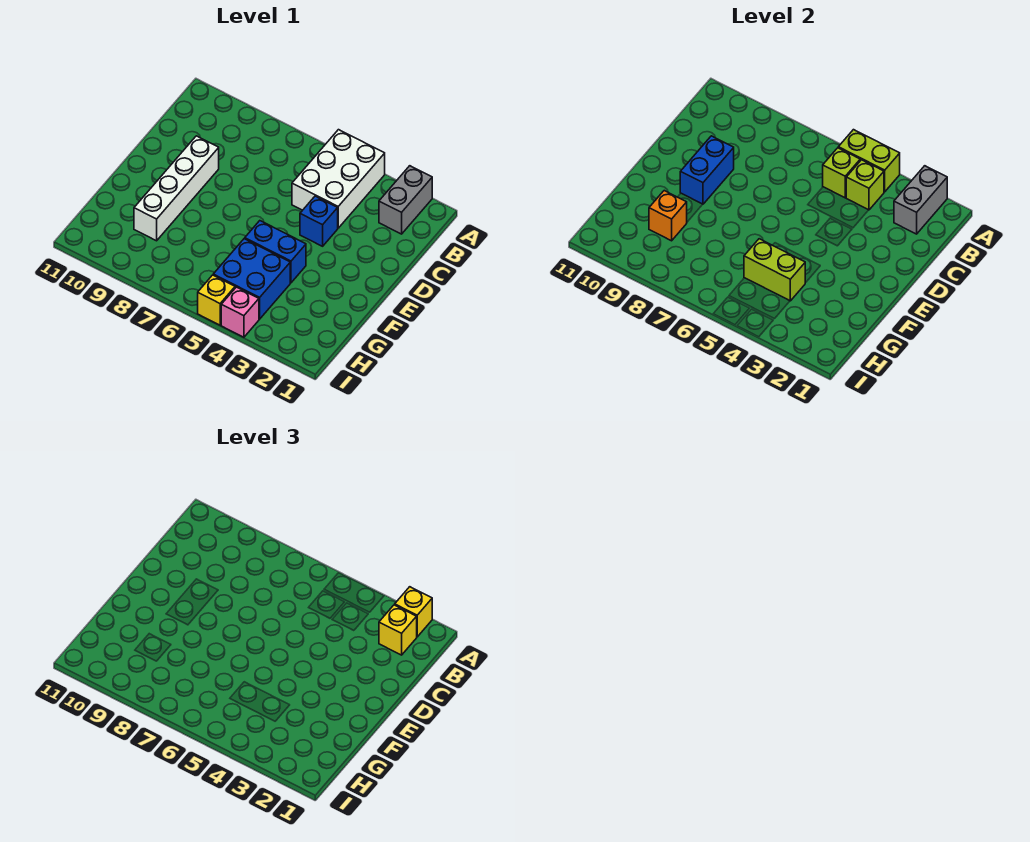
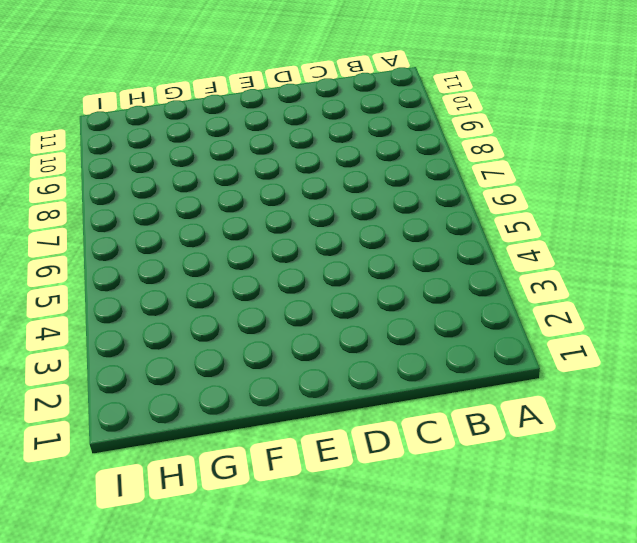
none -> grey 1x2 brick [379,166,432,234]
none -> white 2x3 brick [292,130,385,228]
none -> blue 1x1 brick [300,196,338,246]

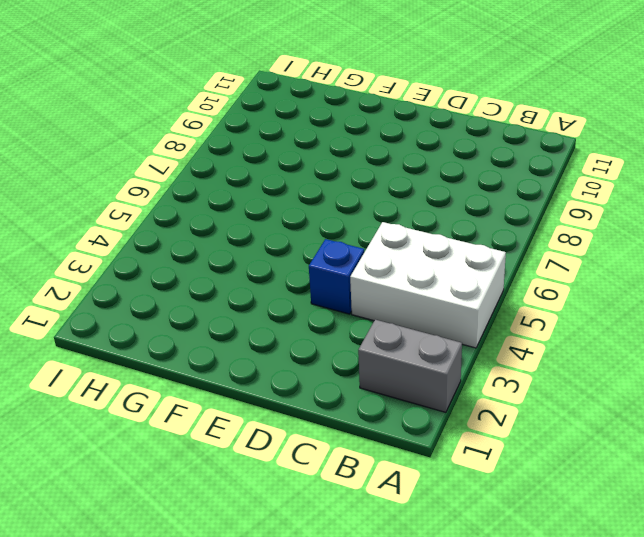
none -> white 1x4 brick [134,136,219,241]
none -> blue 1x2 brick [245,221,306,283]
none -> blue 2x2 brick [213,239,290,319]

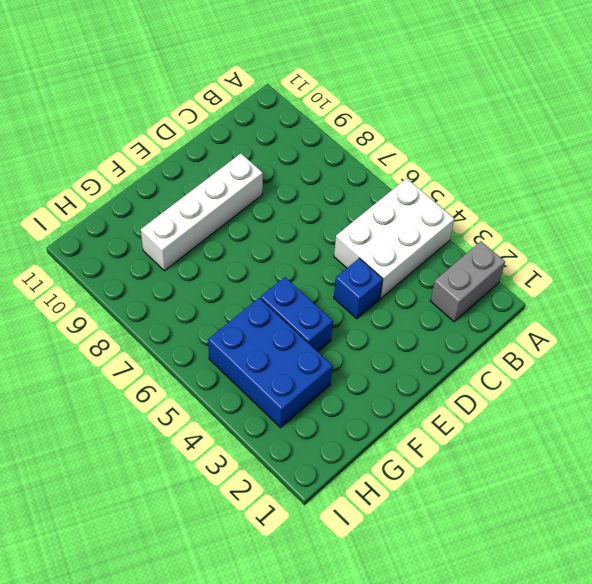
blue 2x3 brick [208,298,333,428] -> blue 2x2 brick [213,239,290,319]
none -> pink 1x1 brick [221,287,259,337]
none -> yellow 1x1 brick [198,275,235,325]
none -> grey 1x2 brick [894,166,947,234]

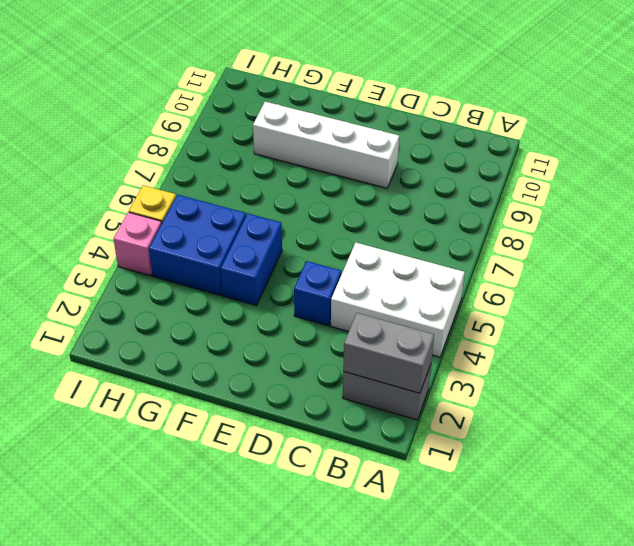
none -> lime 1x2 brick [838,130,900,192]
none -> lime 1x1 brick [846,160,884,210]
none -> lime 1x1 brick [823,148,860,198]

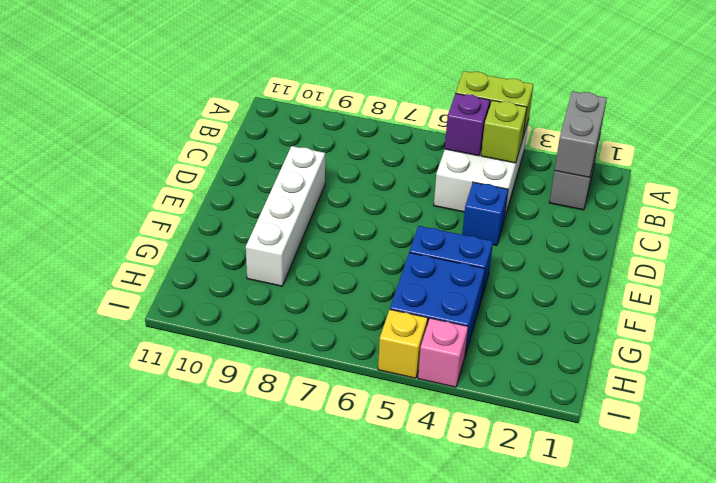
purple 1x1 brick [445,93,490,156] -> lime 1x1 brick [823,148,860,198]
none -> blue 1x2 brick [680,136,734,204]
none -> lime 1x2 brick [744,239,805,301]
none -> orange 1x1 brick [649,191,687,241]

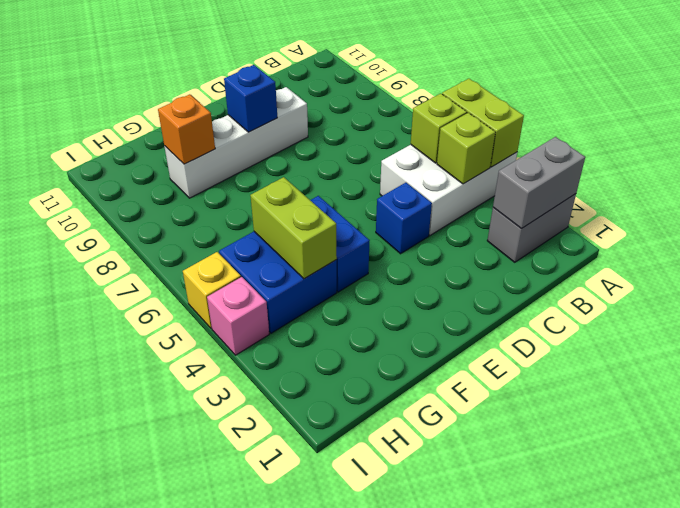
blue 1x1 brick [224,65,277,132] -> blue 1x2 brick [680,136,734,204]
none -> yellow 1x1 brick [395,587,432,637]
none -> yellow 1x1 brick [379,605,417,655]

